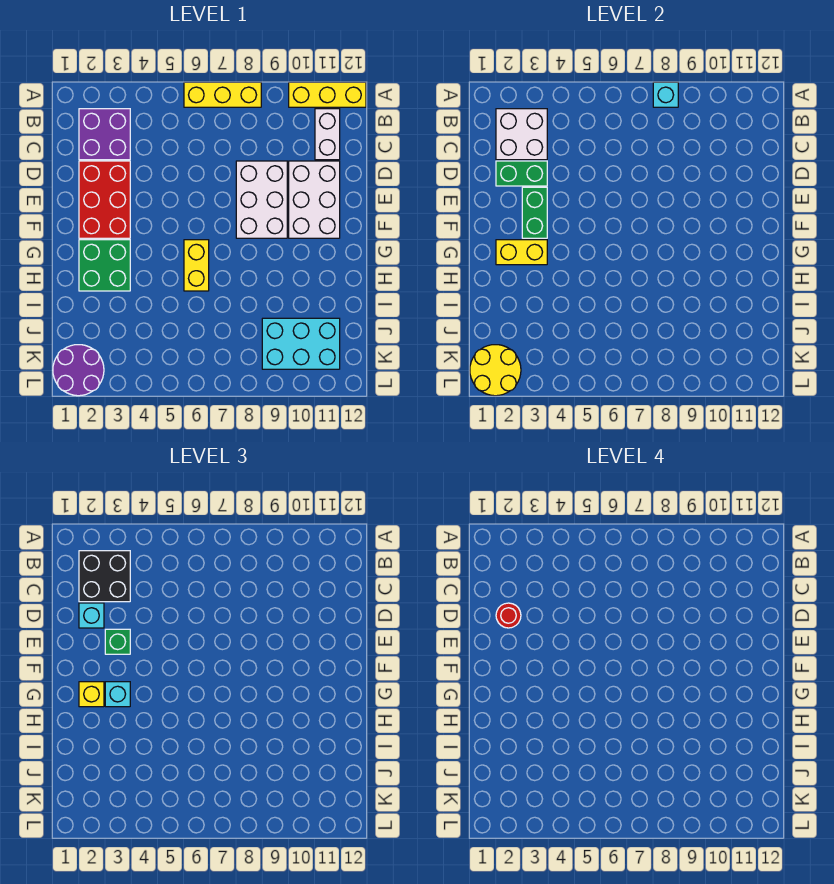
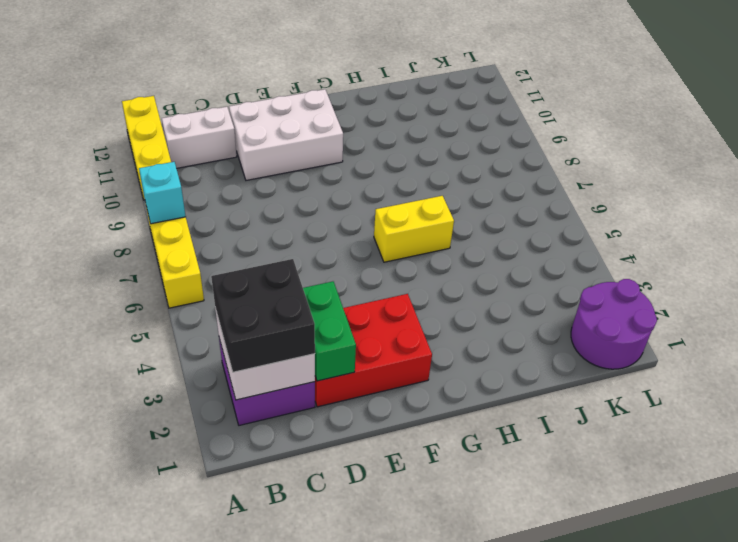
none -> white 2x3 brick [236,161,287,238]
none -> green 2x2 brick [79,240,130,291]
none -> cyan 2x3 brick [262,318,340,369]

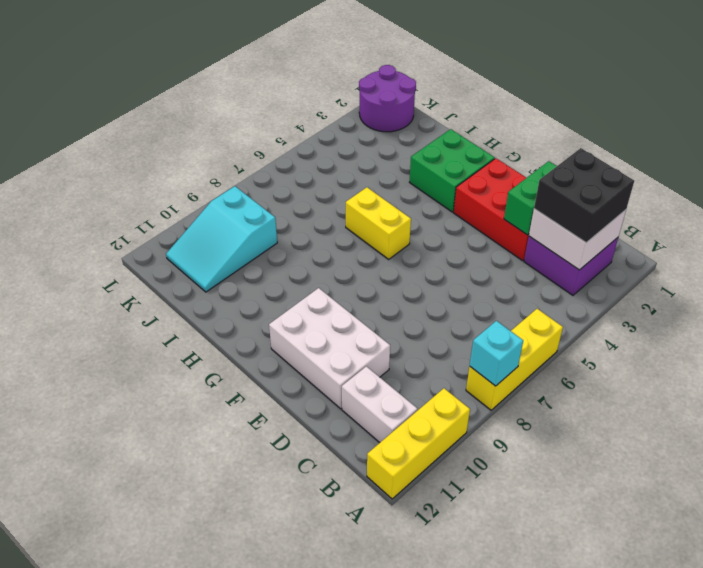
cyan 2x3 slope [166,186,277,292] -> cyan 2x3 brick [262,318,340,369]
none -> white 2x3 brick [236,161,287,238]
none -> green 1x2 brick [522,187,547,238]
none -> yellow 1x2 brick [496,240,547,265]

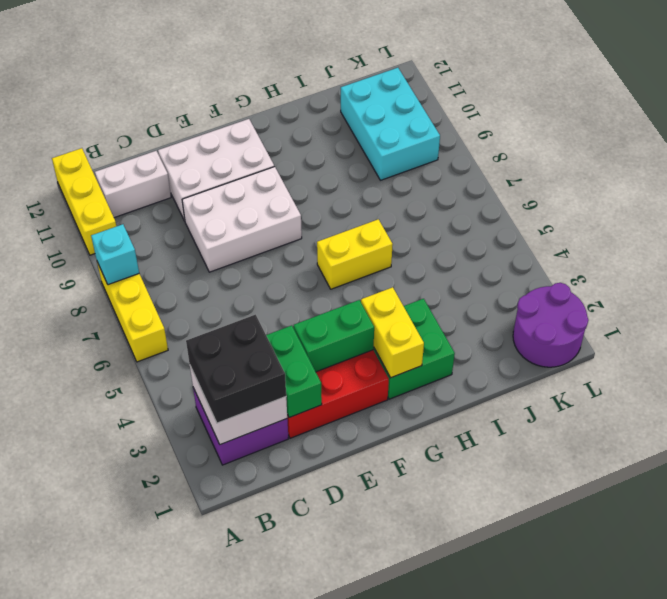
none -> yellow 2x2 round brick [470,345,521,396]
none -> cyan 1x1 brick [79,603,104,628]
none -> green 1x1 brick [105,629,130,654]

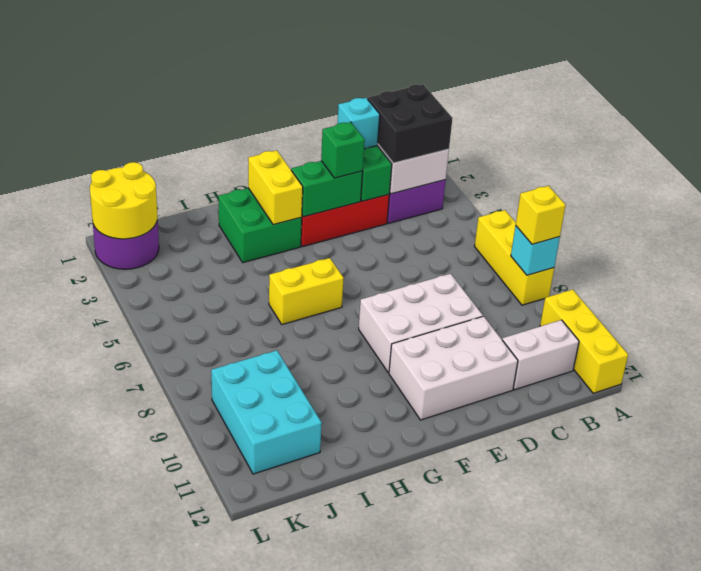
yellow 1x1 brick [516,186,566,244] -> yellow 1x1 brick moved to [79,682,104,707]
none -> cyan 1x1 brick [105,682,130,707]
none -> red 1x1 round brick [496,603,521,628]

